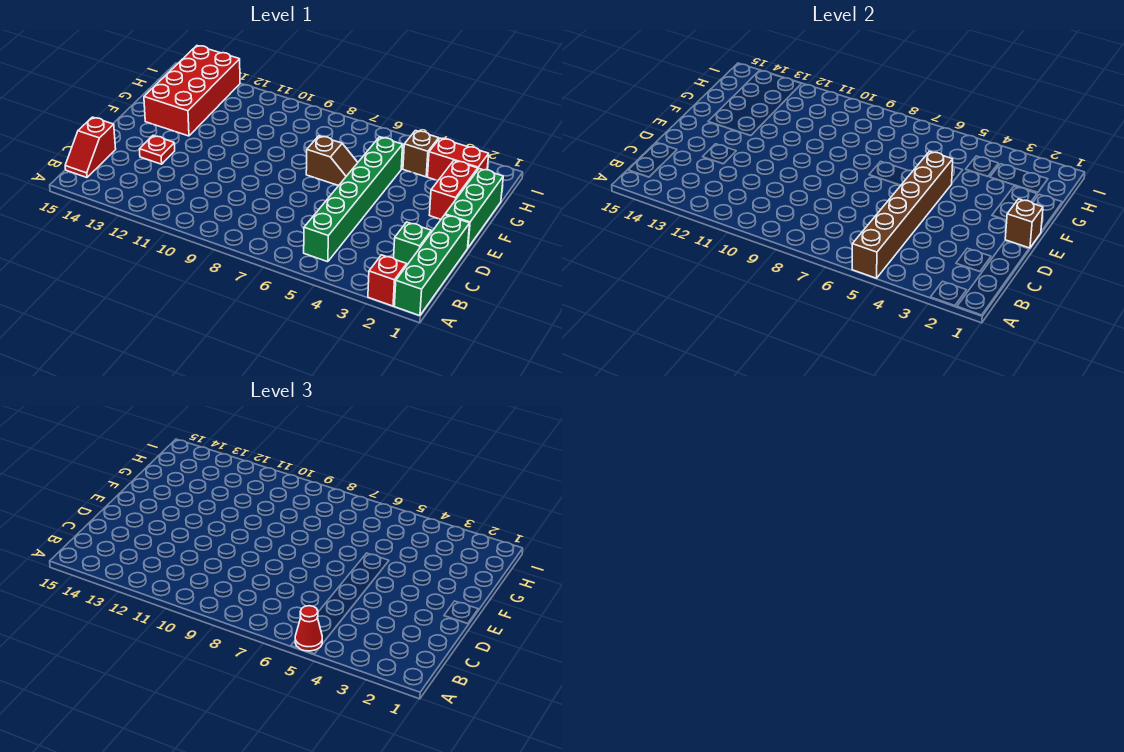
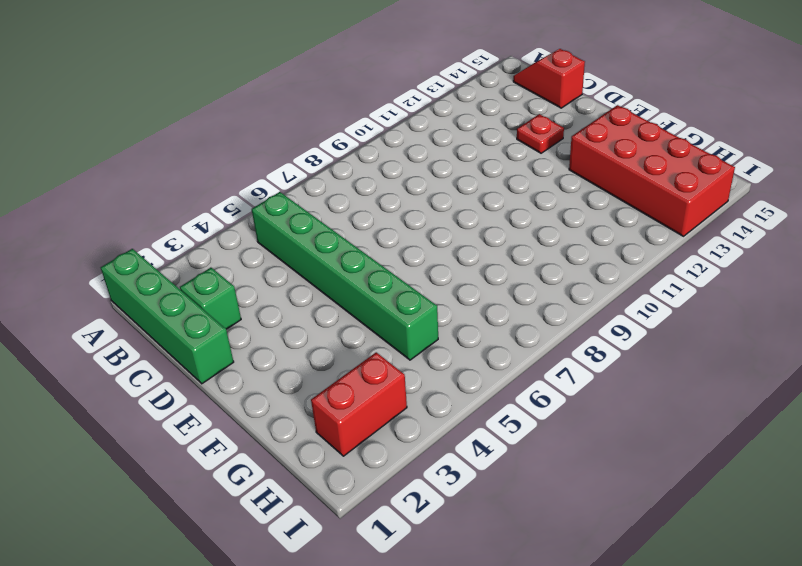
none -> red 1x1 brick [368,255,407,306]
none -> green 1x3 brick [445,169,503,247]
none -> red 1x2 brick [429,161,478,219]

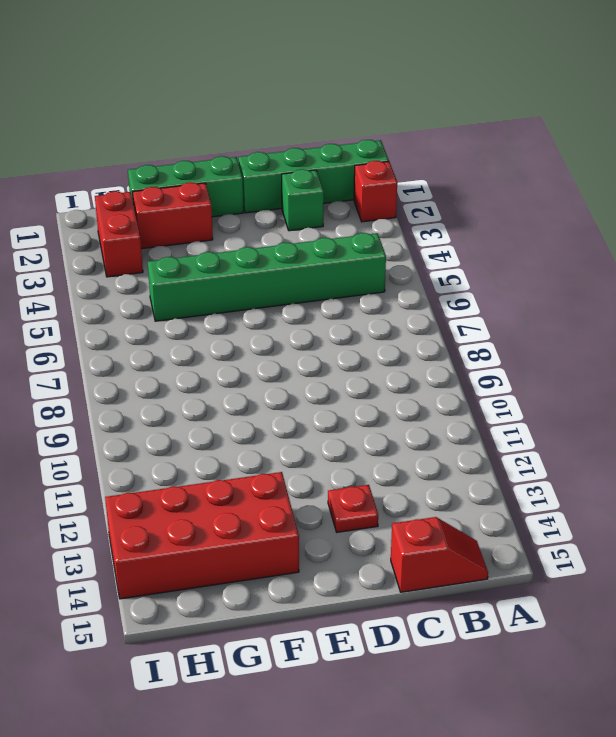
none -> brown 1x2 slope [306,136,358,186]
none -> brown 1x1 brick [403,131,439,177]
none -> brown 1x6 brick [852,151,953,278]

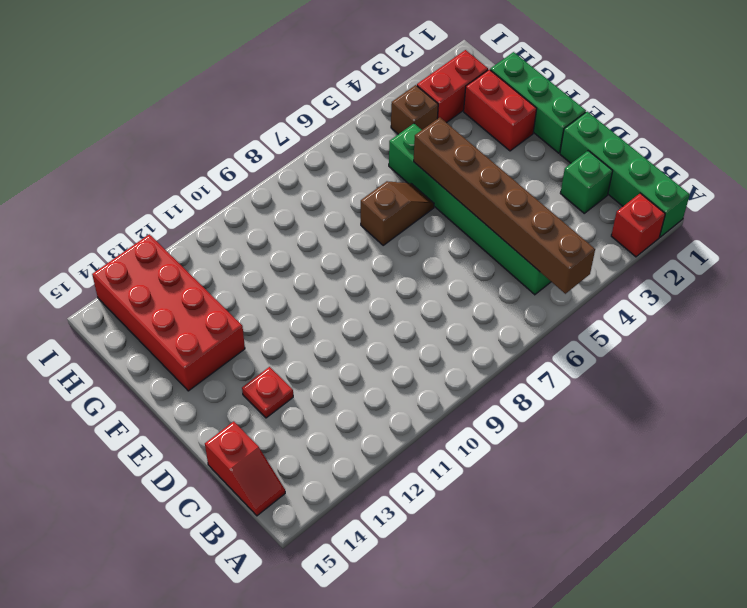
none -> brown 1x1 brick [1005,199,1043,248]
none -> red 1x1 cone [295,606,322,651]

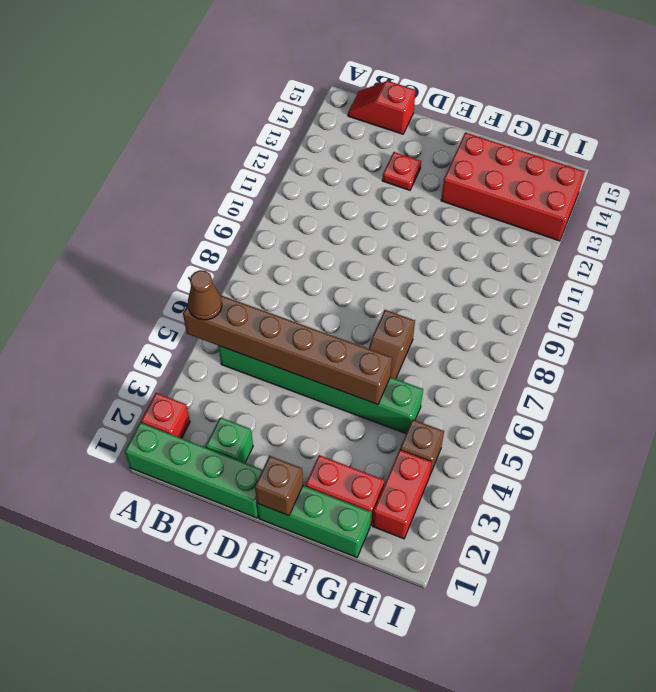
brown 1x1 cone [188,270,222,320] -> red 1x1 cone [295,606,322,651]

